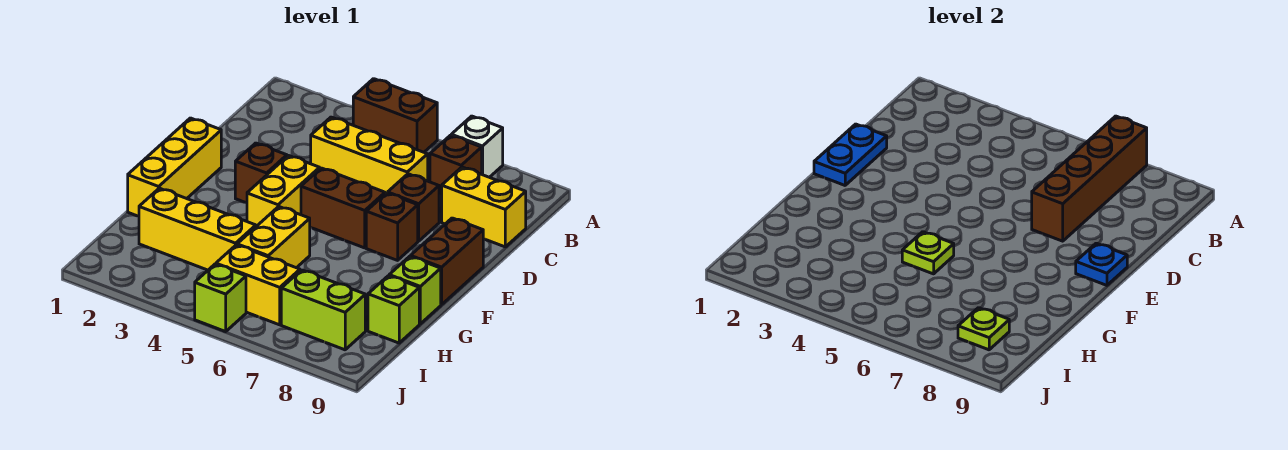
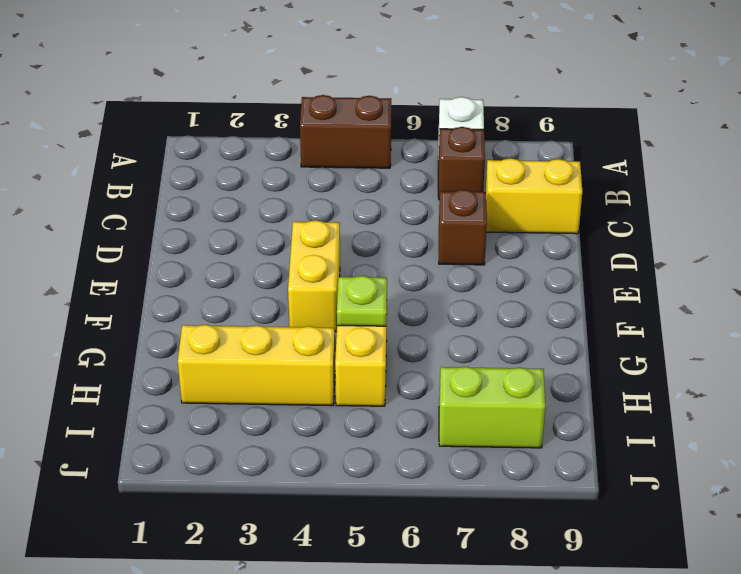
none -> yellow 1x3 brick [311,117,428,194]
none -> yellow 1x3 brick [128,118,221,216]
none -> brown 1x1 brick [235,143,287,203]

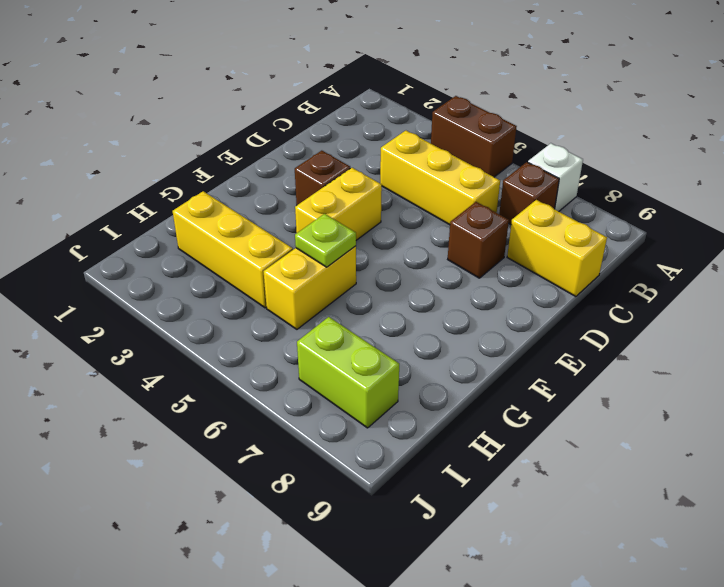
none -> yellow 1x3 brick [128,118,221,216]
none -> brown 1x2 brick [301,168,385,248]
none -> brown 1x1 brick [366,193,418,260]

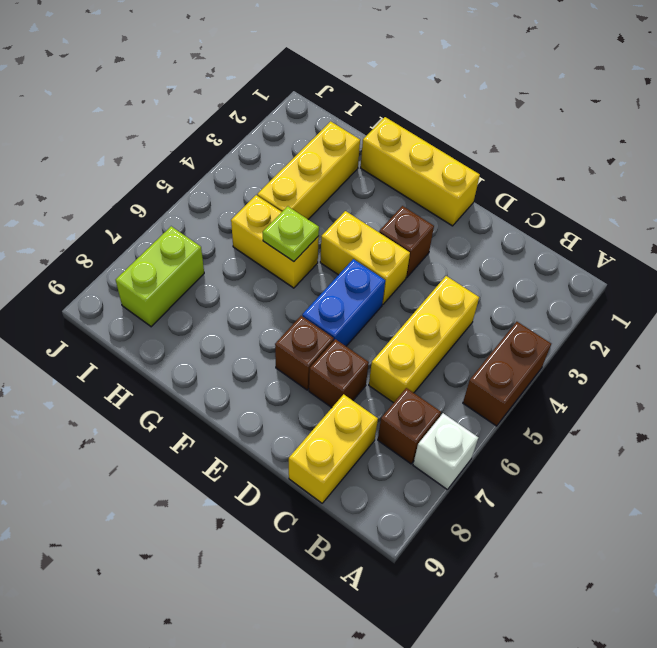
blue 1x2 brick [302,259,385,346] -> brown 1x2 brick [301,168,385,248]
none -> brown 1x2 brick [411,218,483,305]
none -> lime 1x1 brick [389,256,441,324]
none -> lime 1x1 brick [368,276,419,343]

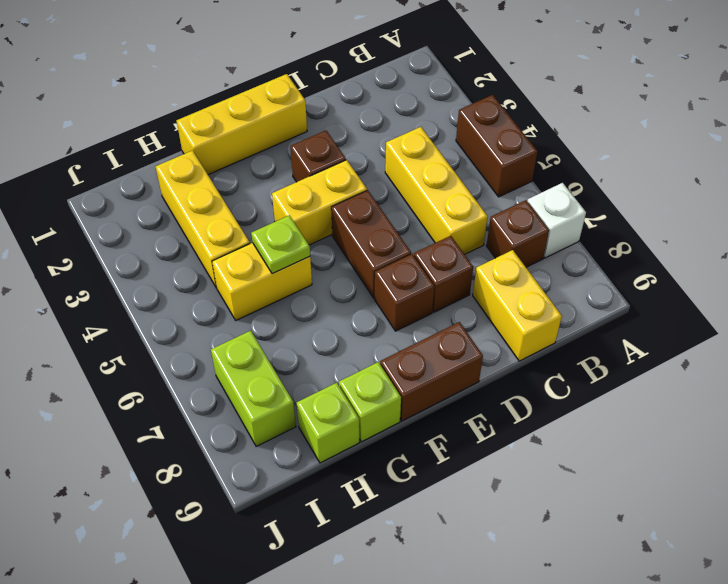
none -> yellow 1x2 brick [216,245,300,325]
none -> lime 1x1 brick [195,264,246,332]
none -> brown 1x4 brick [1032,116,1147,241]

